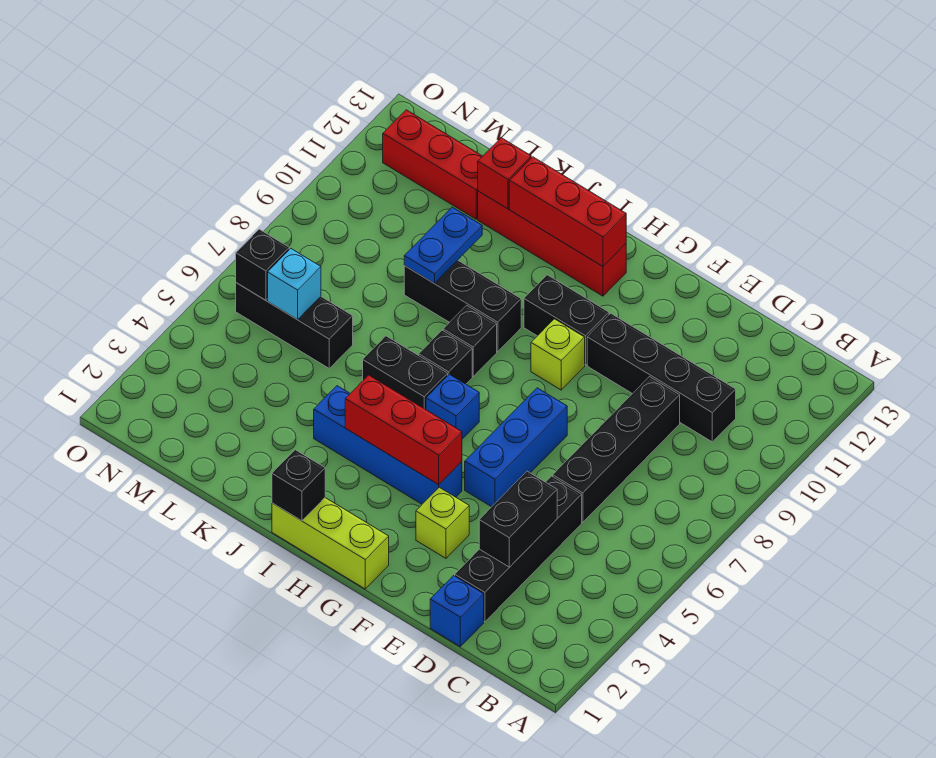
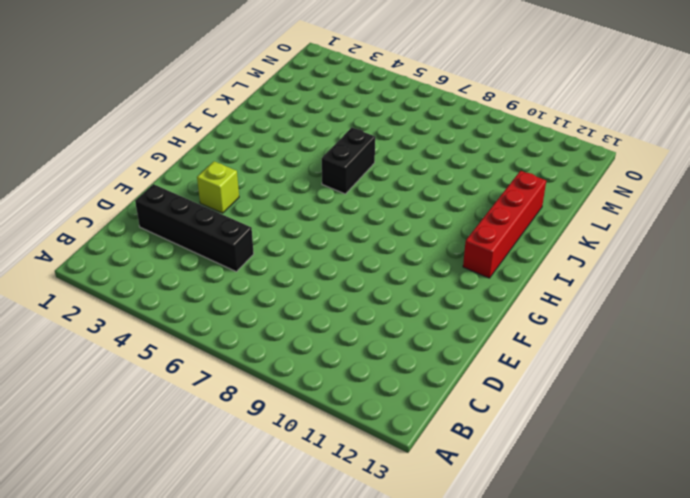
none -> black 1x4 brick [587,313,736,442]
none -> blue 1x1 brick [430,576,484,646]
none -> black 1x4 brick [553,377,680,522]

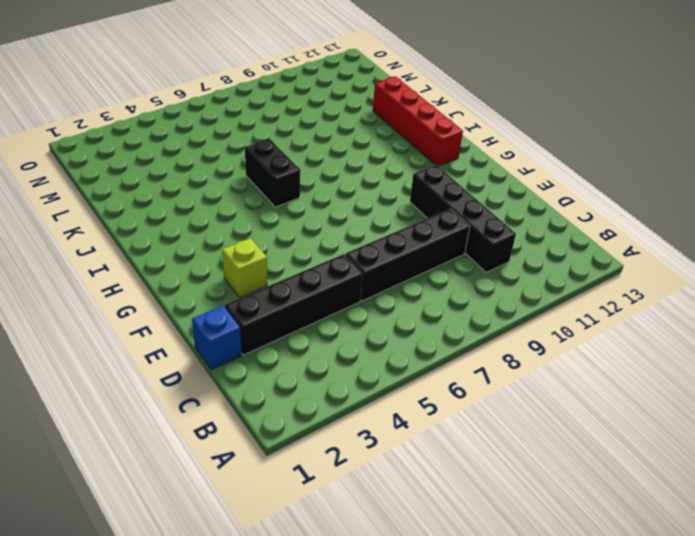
none -> blue 1x3 brick [465,388,567,507]
none -> lime 1x3 brick [272,498,389,589]
none -> blue 1x4 brick [314,386,462,504]

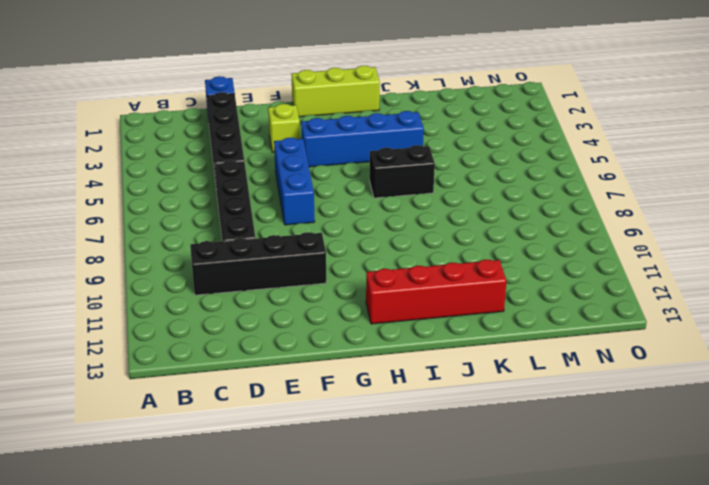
none -> lime 1x1 brick [531,319,585,390]
none -> black 1x2 brick [524,275,609,365]
none -> blue 1x1 brick [426,374,479,439]

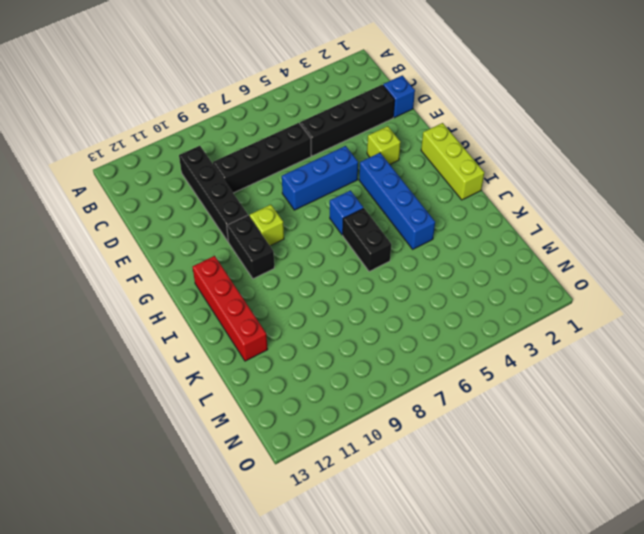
none -> black 1x1 brick [419,330,472,384]
none -> black 1x1 brick [443,305,497,376]
none -> black 1x3 brick [404,260,521,352]

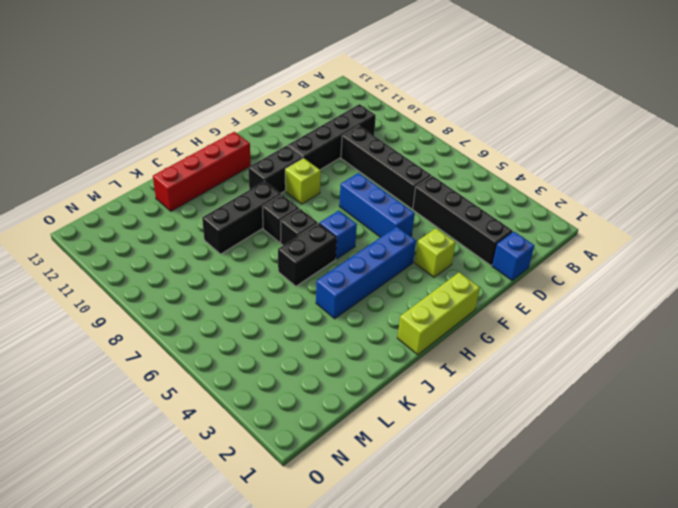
none -> black 1x3 brick [236,283,353,368]
none -> red 1x3 brick [383,110,482,219]
none -> black 1x2 brick [479,471,557,567]

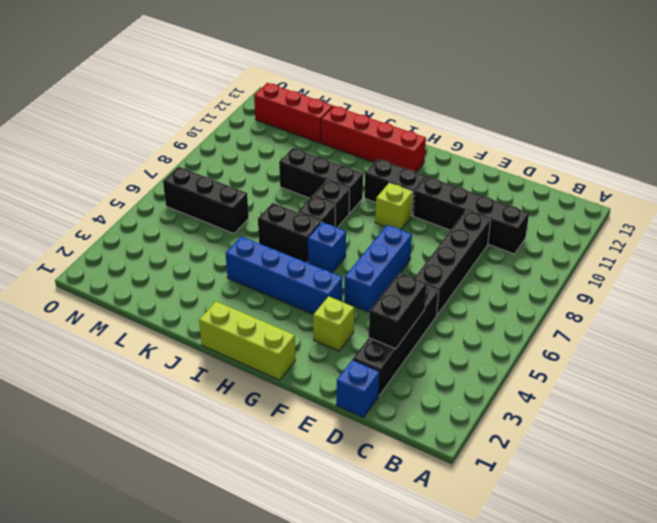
none -> red 1x3 brick [345,375,462,485]
none -> red 1x3 brick [509,157,626,266]
none -> black 1x1 brick [272,450,325,521]

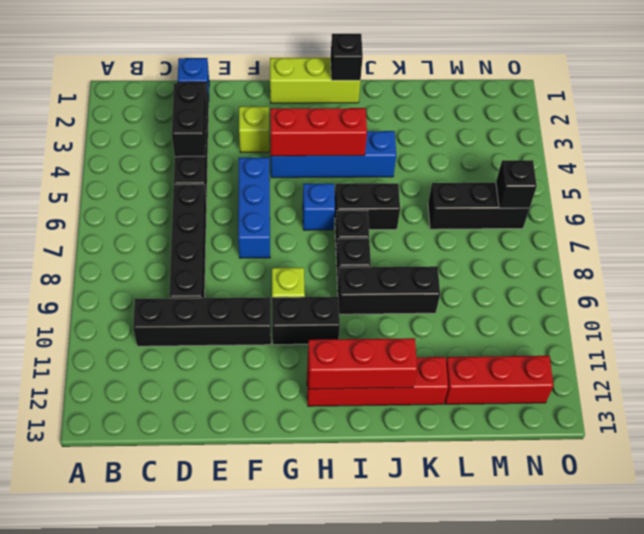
none -> blue 1x2 plate [404,207,482,283]
none -> red 1x1 brick [478,138,531,209]
none -> cyan 1x1 brick [268,249,321,320]

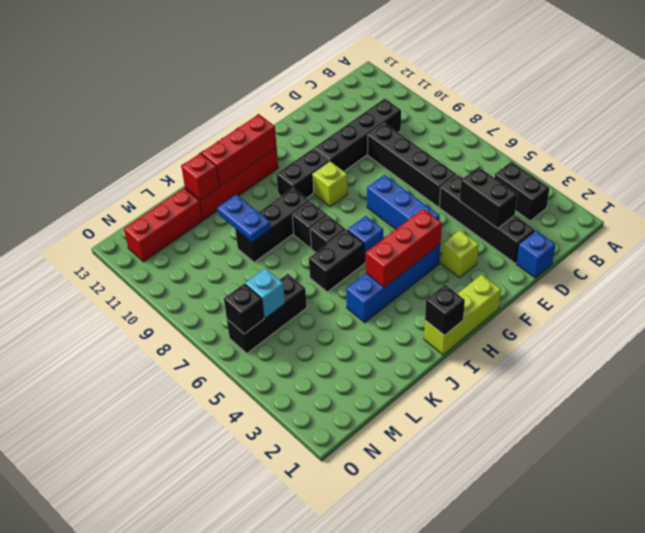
black 1x2 brick [495,162,549,221] -> none

